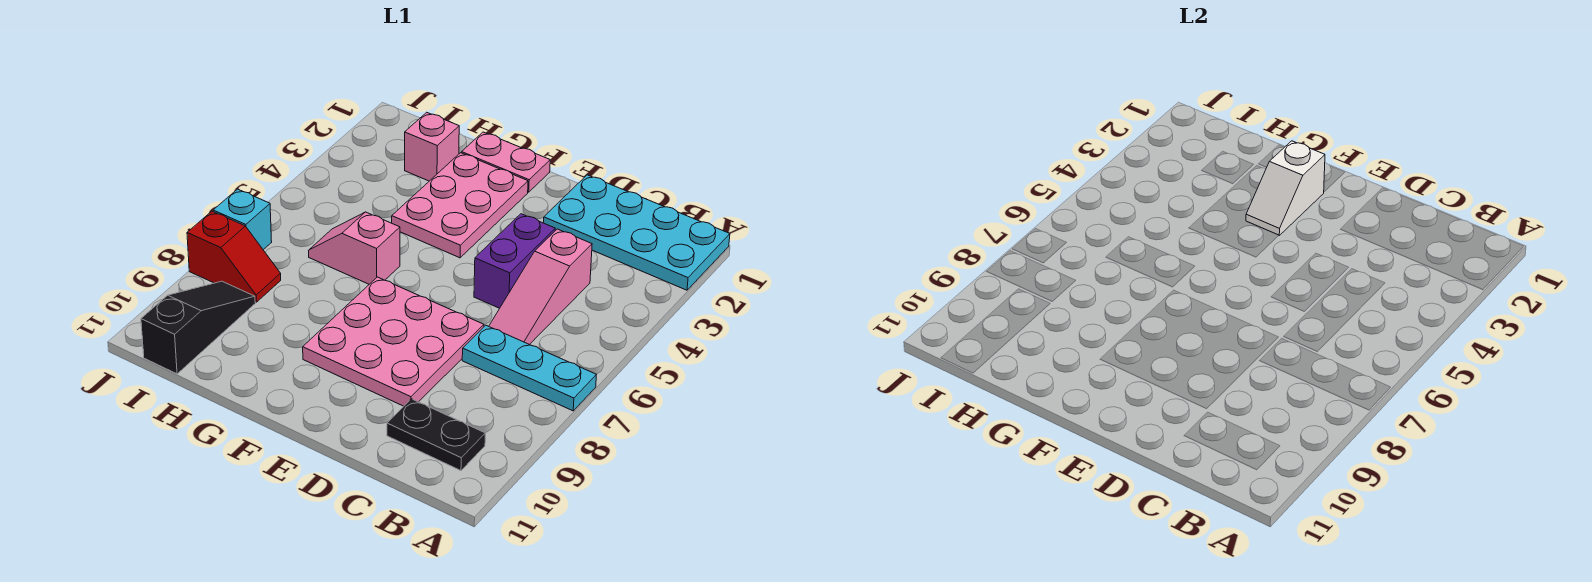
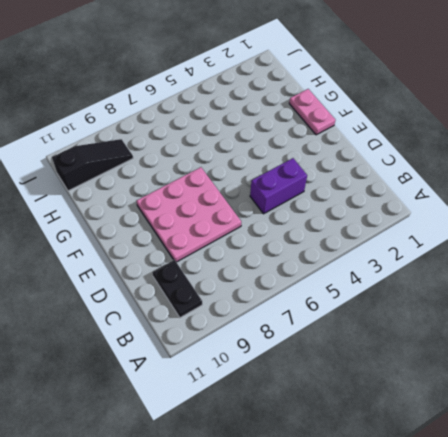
none -> cyan 2x4 plate [544,175,730,290]
none -> cyan 1x3 plate [462,325,597,411]
none -> pink 1x3 slope [489,229,592,345]

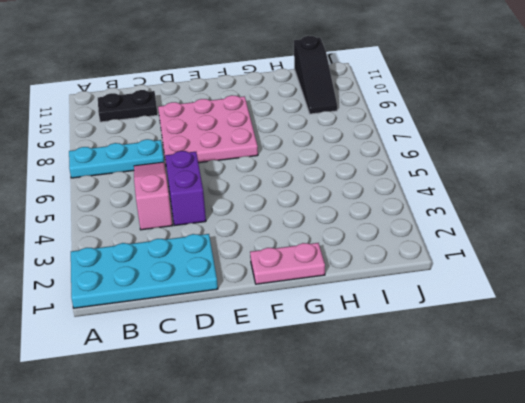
none -> pink 2x3 plate [392,153,528,258]
none -> pink 1x2 slope [309,212,400,284]
none -> pink 1x1 brick [405,112,459,181]

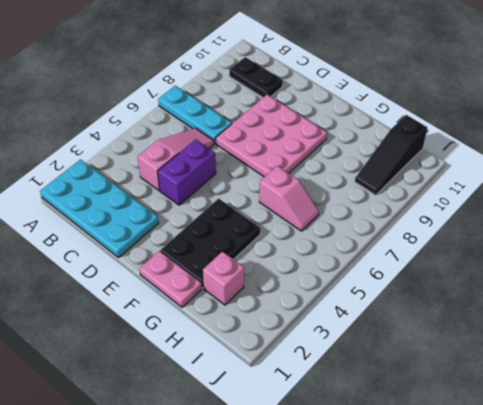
black 2x3 plate [160,198,260,288] -> pink 2x3 plate [392,153,528,258]
none -> red 1x2 slope [187,211,281,302]
none -> cyan 1x1 brick [213,189,272,250]
none -> white 1x2 slope [1246,141,1325,235]

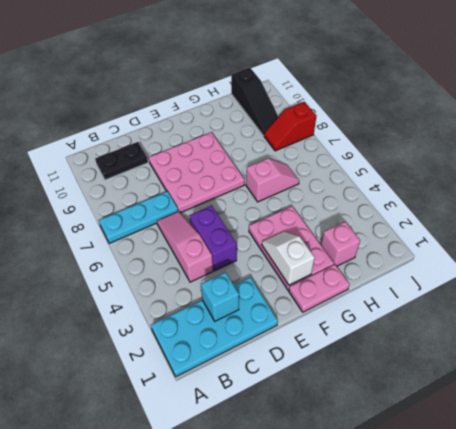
cyan 1x1 brick [201,272,239,321] -> cyan 1x1 brick moved to [213,189,272,250]

